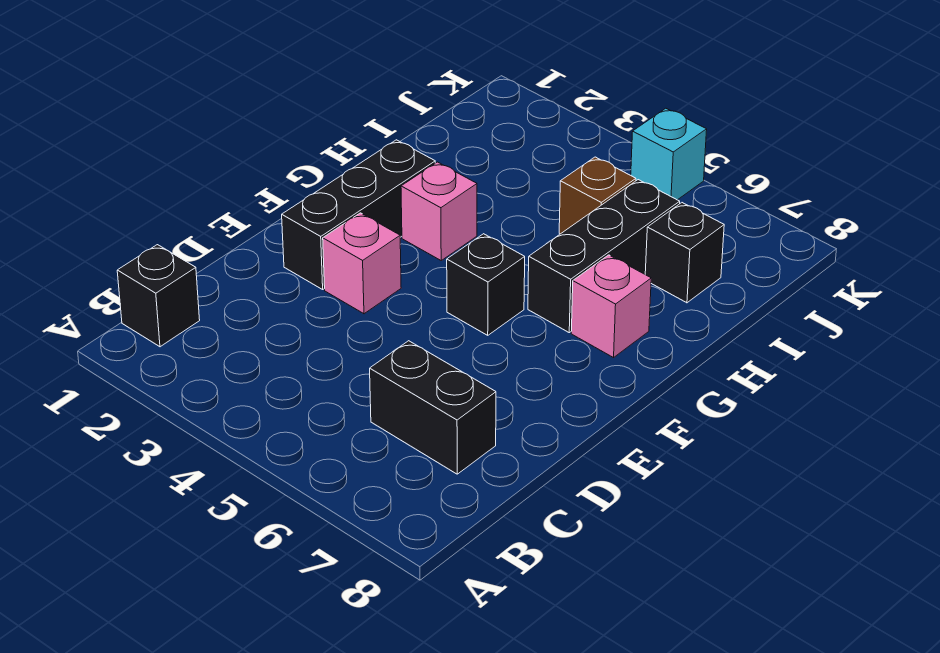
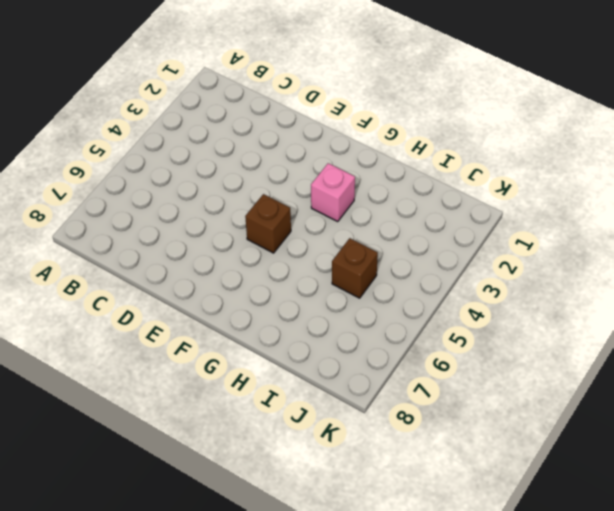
brown 1x1 brick [245,194,291,253] -> black 1x1 brick [447,234,525,335]
none -> black 1x1 brick [117,245,200,347]
none -> black 1x2 brick [370,341,496,474]

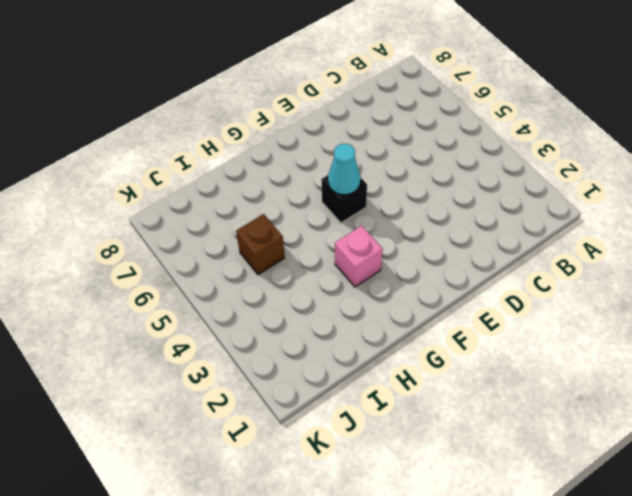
cyan 1x1 cone [328,143,361,195] -> none
none -> black 1x1 brick [117,245,200,347]
none -> black 1x2 brick [370,341,496,474]

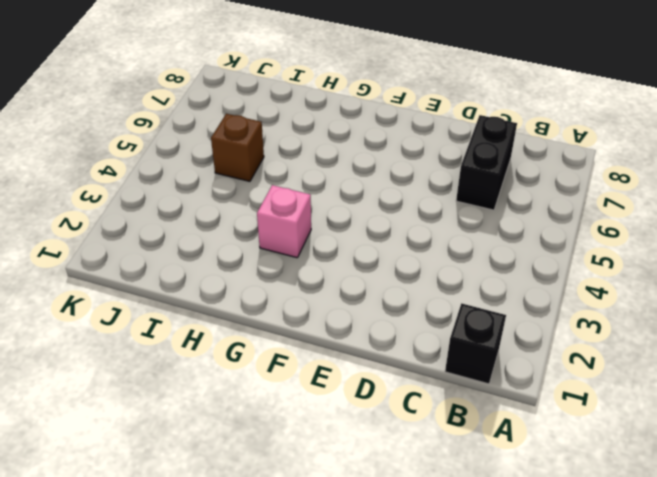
none -> black 1x3 brick [282,140,435,289]
none -> pink 1x1 brick [323,213,401,314]

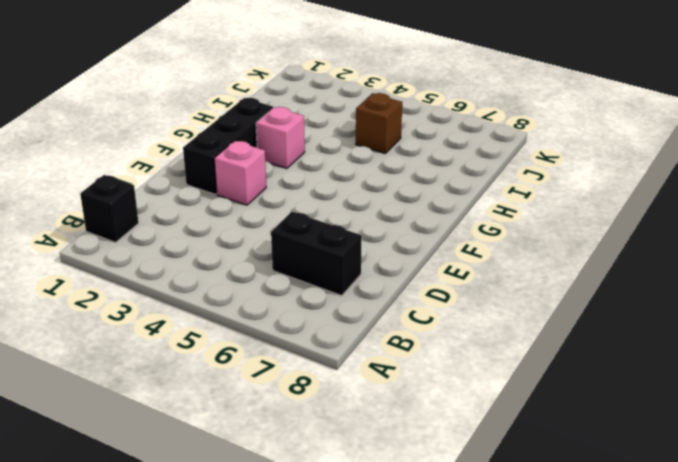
none -> black 1x1 brick [447,234,525,335]
none -> black 1x3 brick [528,180,680,333]

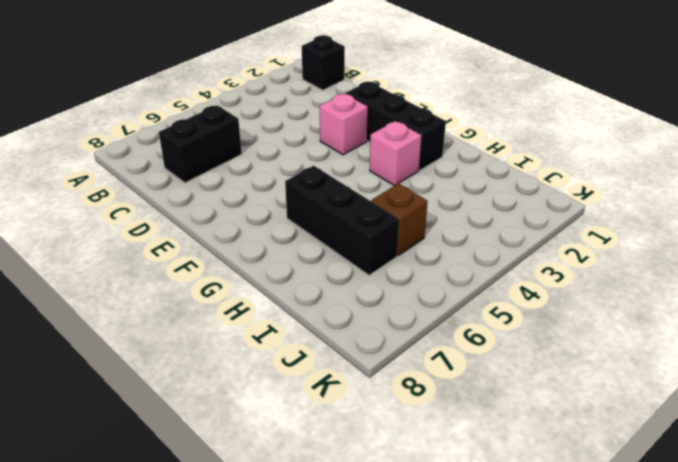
none -> black 1x1 brick [447,234,525,335]
none -> pink 1x1 brick [571,255,651,358]

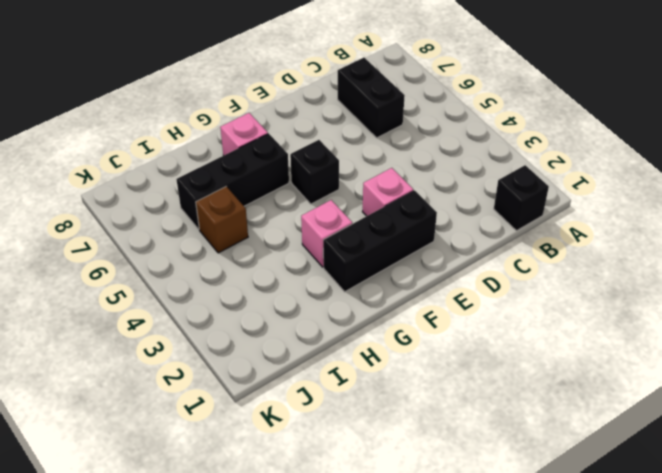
none -> black 1x1 brick [645,203,724,303]
none -> cyan 1x1 brick [631,108,707,200]

